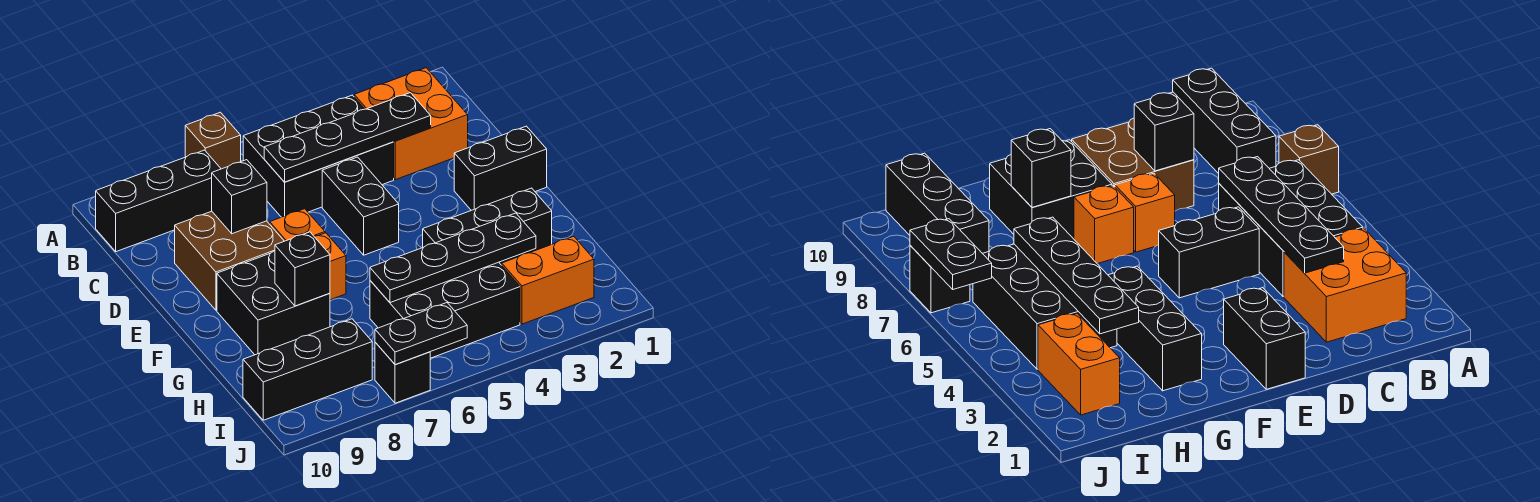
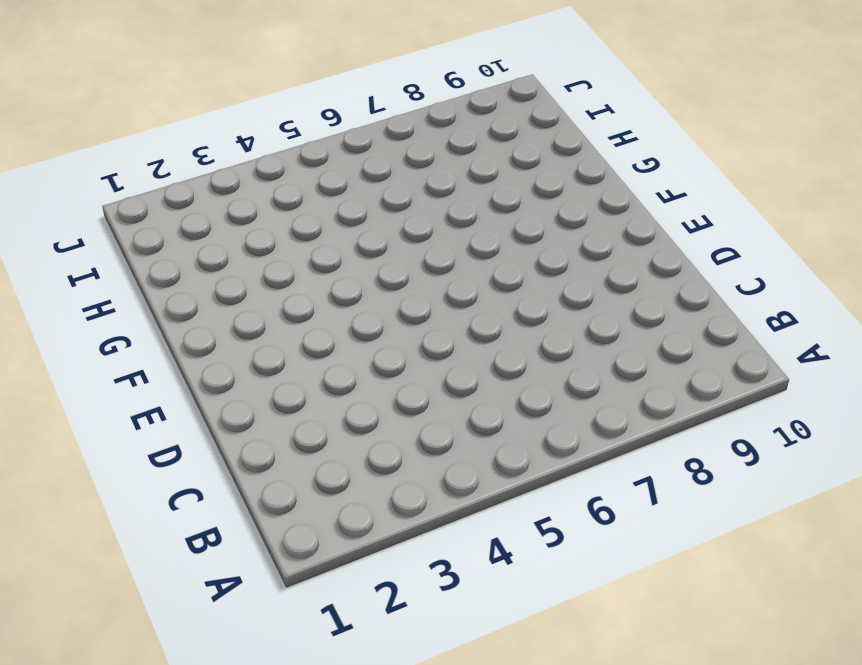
none -> brown 1x1 brick [185,112,241,169]
none -> orange 2x2 brick [354,68,468,180]
none -> black 2x3 brick [243,95,394,217]

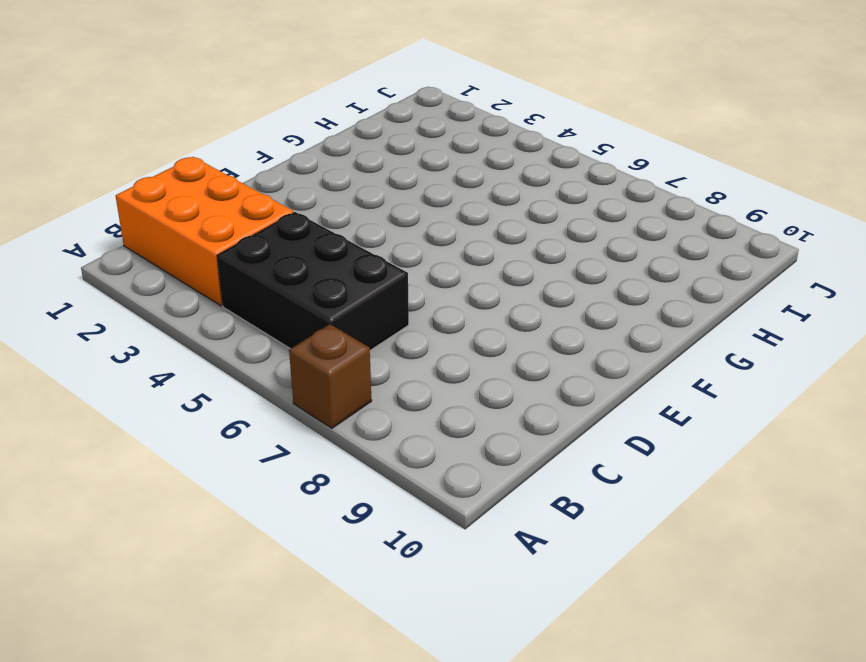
orange 2x3 brick [116,157,294,306] -> orange 2x2 brick [354,68,468,180]
none -> black 1x3 brick [96,150,221,252]
none -> black 1x2 brick [322,157,399,255]
none -> brown 2x2 brick [175,211,284,310]

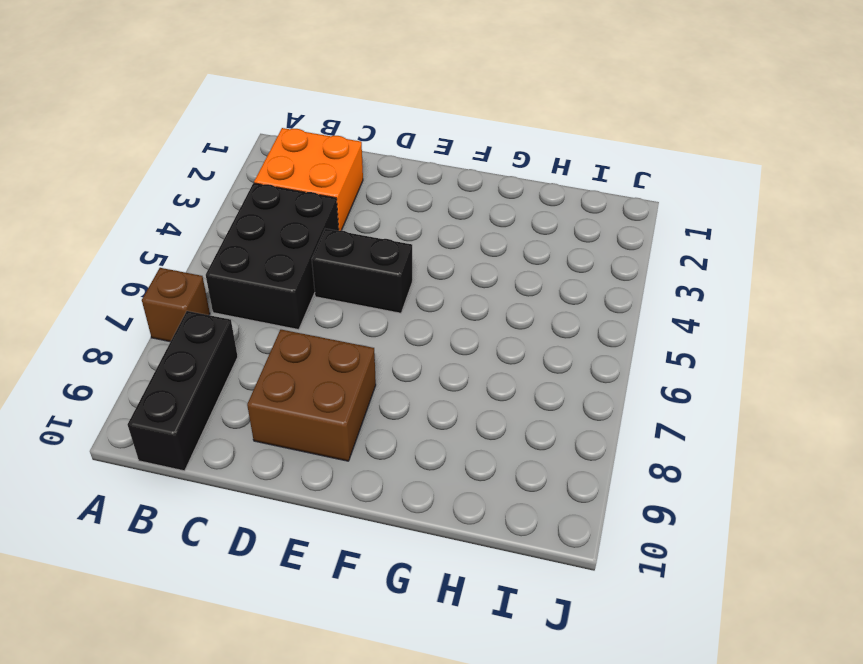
none -> black 1x2 brick [454,126,547,210]
none -> orange 1x1 brick [270,209,325,241]
none -> orange 1x1 brick [314,233,346,300]

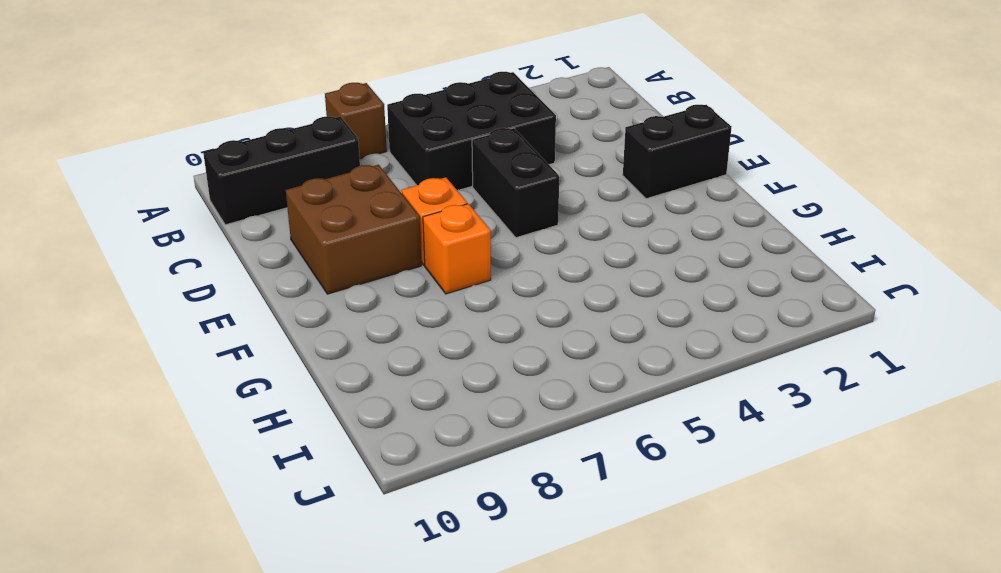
none -> orange 2x2 brick [354,68,468,180]
none -> black 2x2 brick [217,251,330,355]
none -> black 1x3 brick [423,188,552,265]

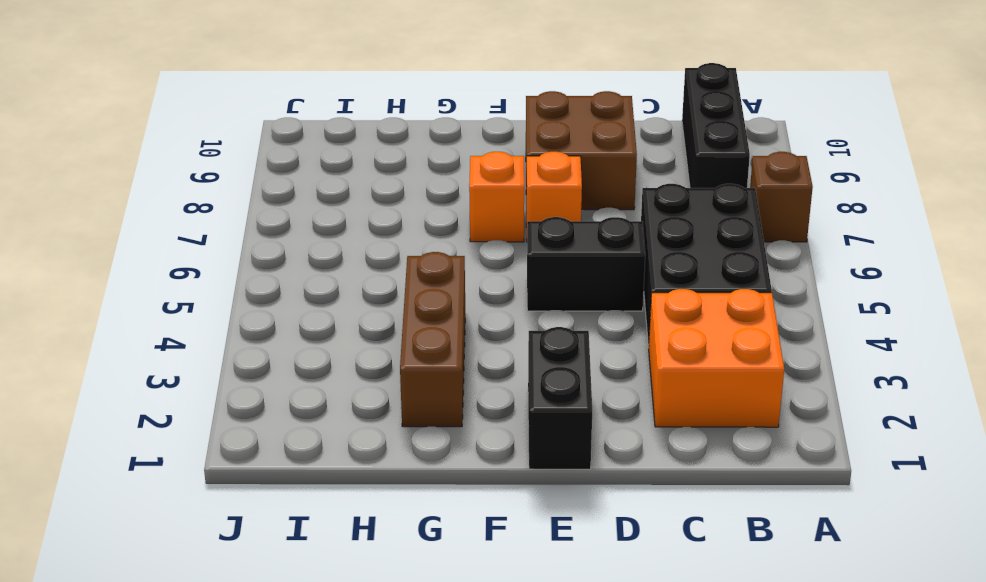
brown 1x3 brick [400,252,465,427] -> black 1x3 brick [423,188,552,265]
none -> black 2x2 brick [217,251,330,355]
none -> black 2x3 brick [370,262,520,358]
none -> orange 1x2 brick [502,236,594,324]

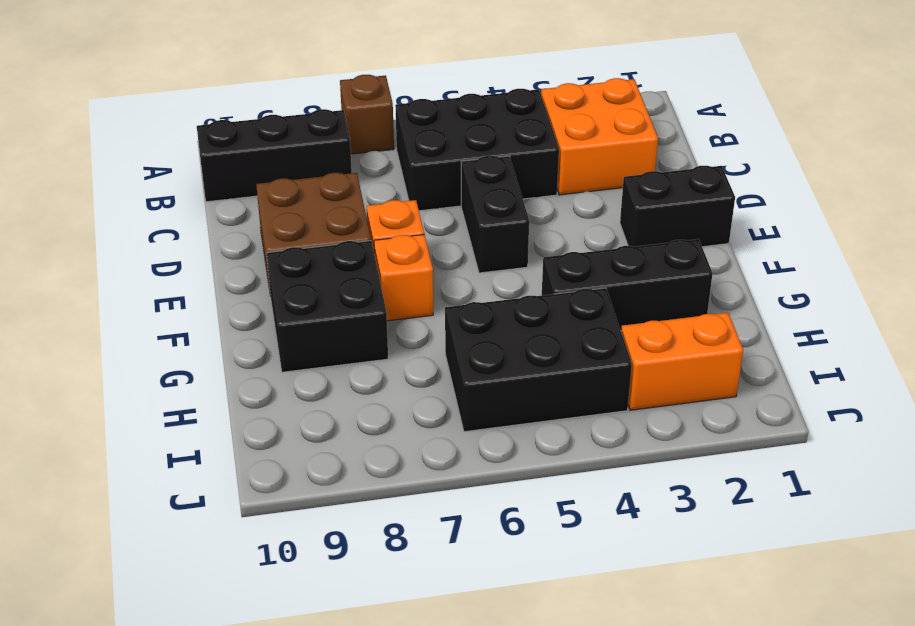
none -> black 1x3 brick [243,319,372,420]
none -> black 1x1 brick [375,342,430,403]
none -> black 1x4 plate [264,93,431,182]

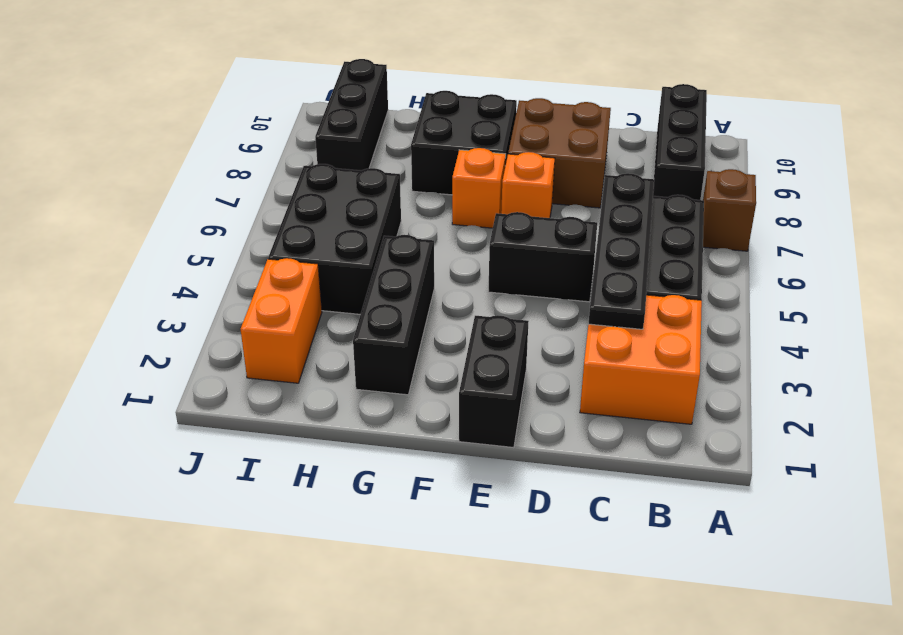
none -> black 1x1 brick [375,342,430,403]
none -> black 1x1 brick [212,160,267,234]
none -> black 1x1 brick [275,232,330,306]

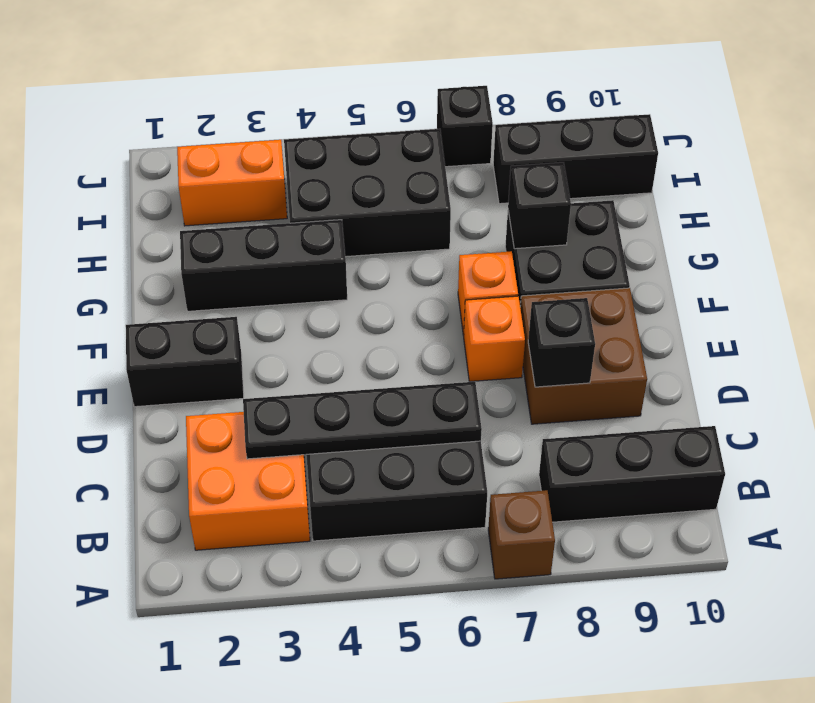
none -> black 1x2 brick [322,157,399,255]
none -> black 1x4 plate [370,213,536,303]
none -> black 1x2 plate [375,303,467,365]

